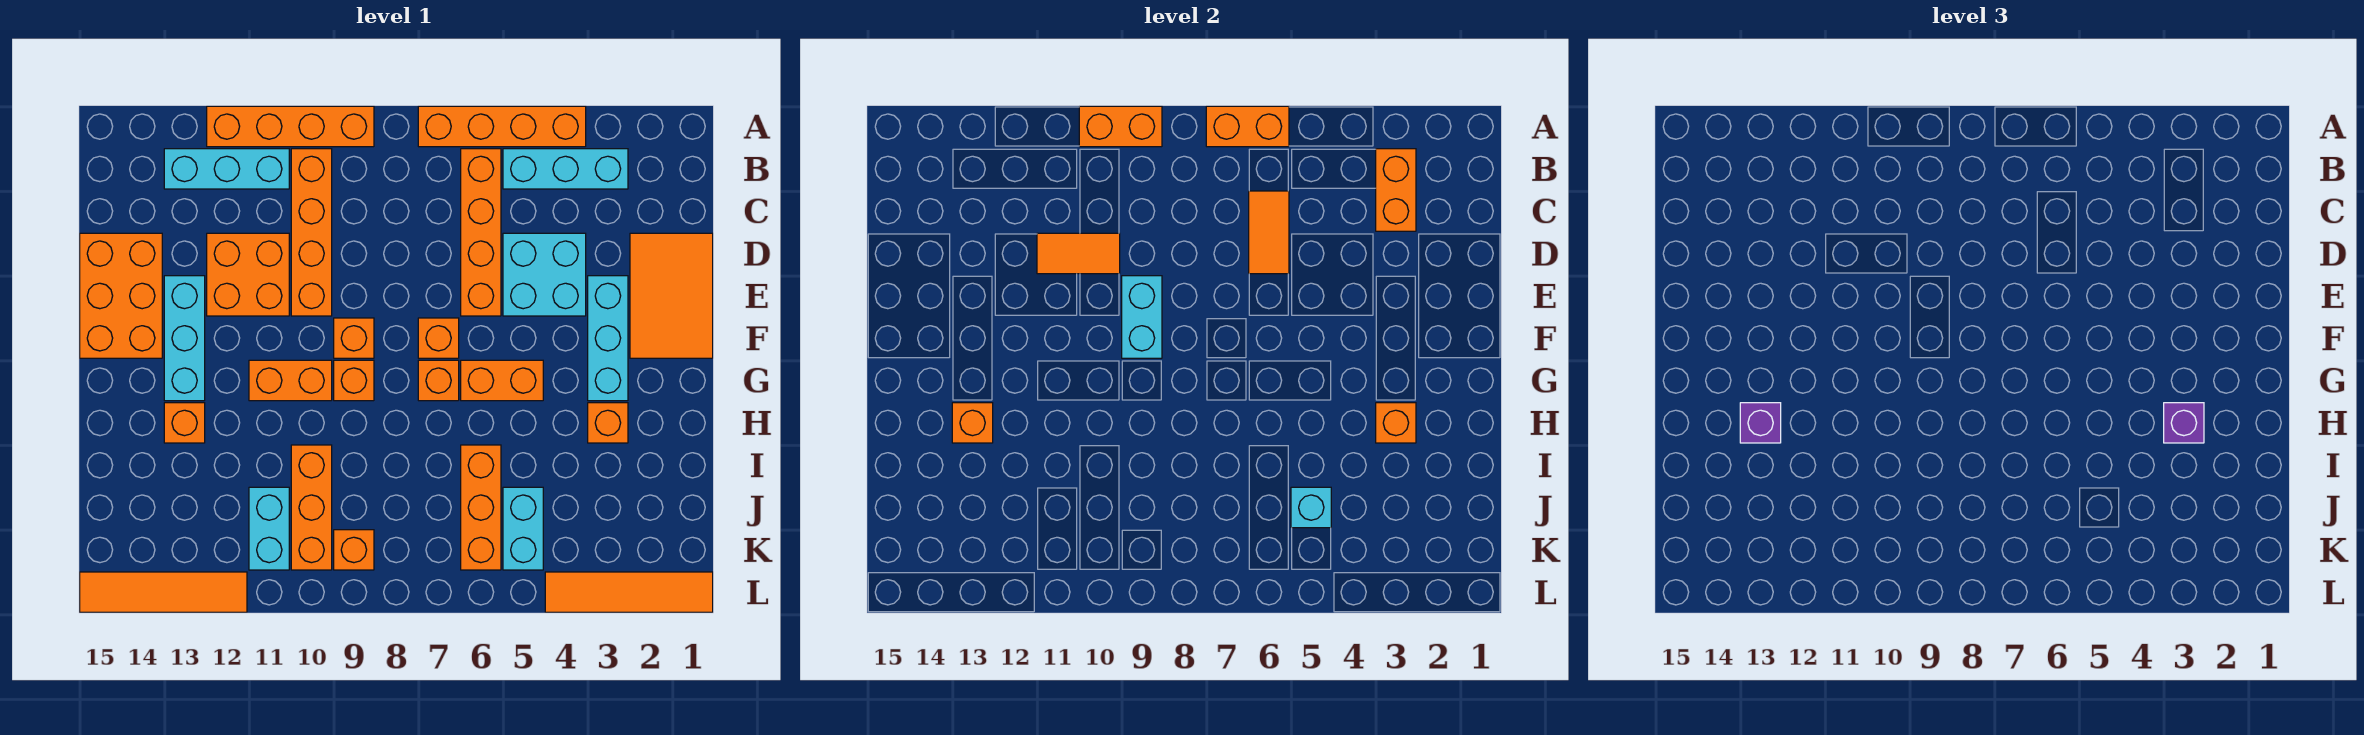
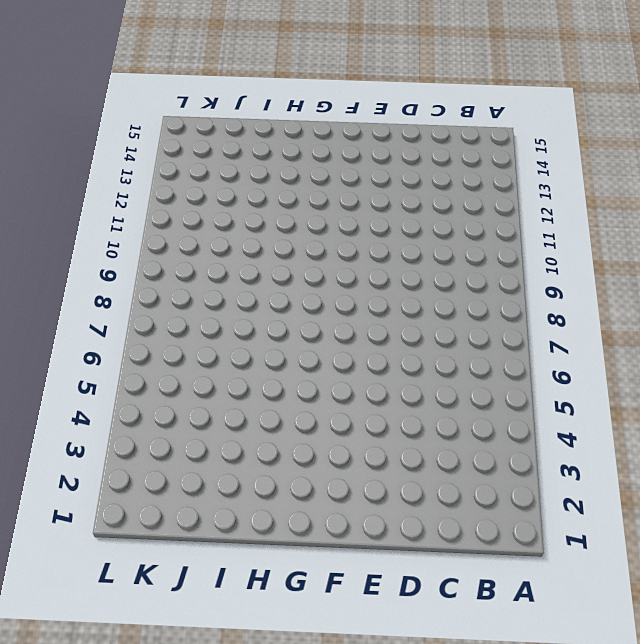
none -> orange 1x4 brick [418,106,586,147]
none -> orange 1x4 brick [207,106,374,147]
none -> cyan 1x3 brick [503,149,628,189]
none -> orange 1x4 brick [461,149,501,316]

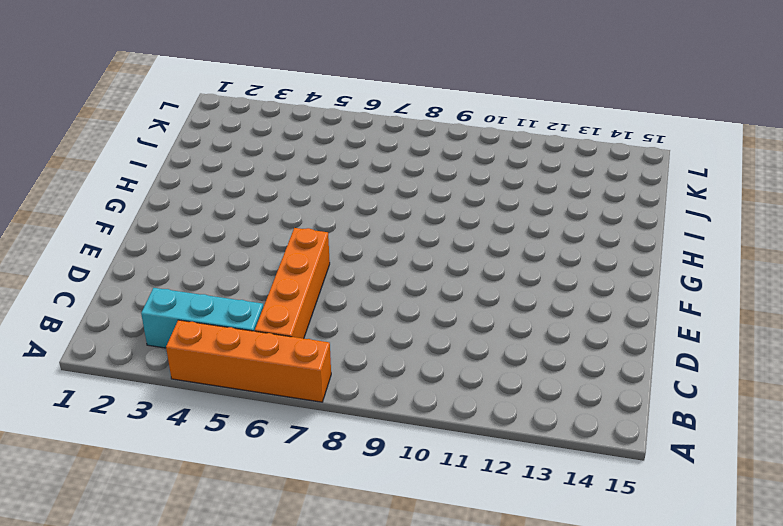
none -> orange 1x4 brick [207,106,374,147]
none -> orange 1x4 brick [291,149,332,316]
none -> cyan 1x3 brick [164,149,289,189]
none -> orange 2x3 tile [630,233,713,358]

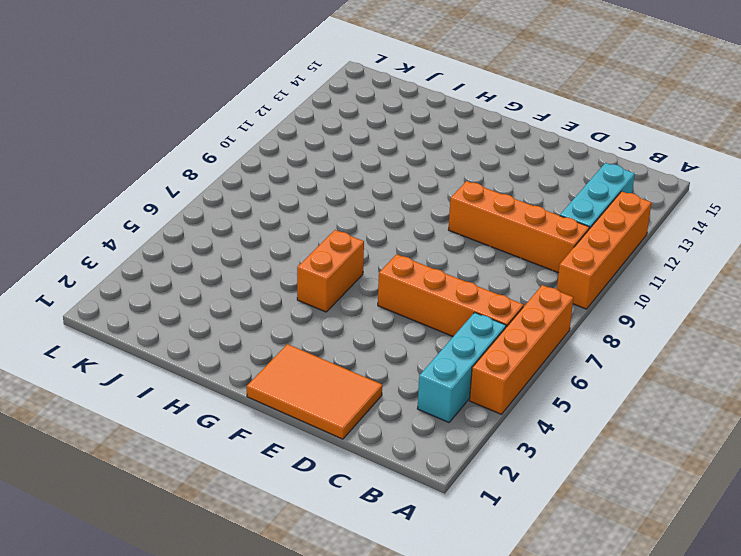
none -> cyan 2x2 brick [503,233,586,316]
none -> orange 2x2 brick [207,233,289,316]
none -> orange 2x3 brick [80,233,162,358]
none -> cyan 1x3 brick [588,276,628,401]

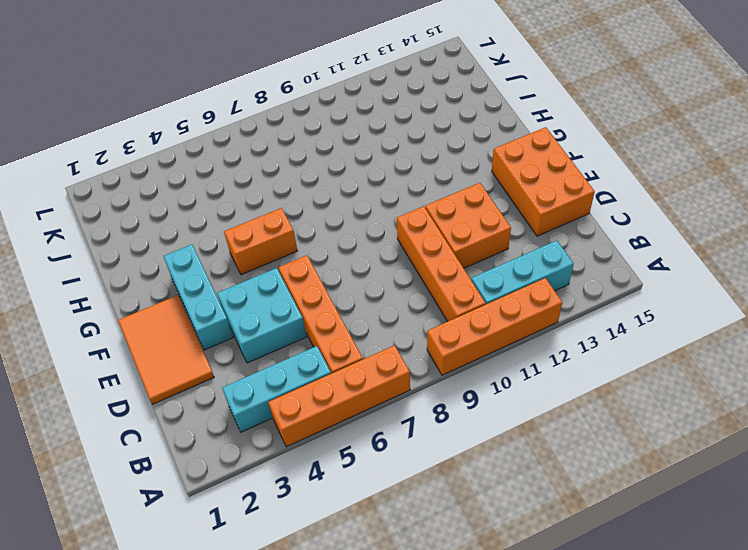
none -> cyan 1x3 brick [164,276,205,401]
none -> orange 1x1 brick [418,318,459,358]
none -> orange 1x1 brick [334,318,374,358]
none -> orange 1x1 brick [418,360,459,401]

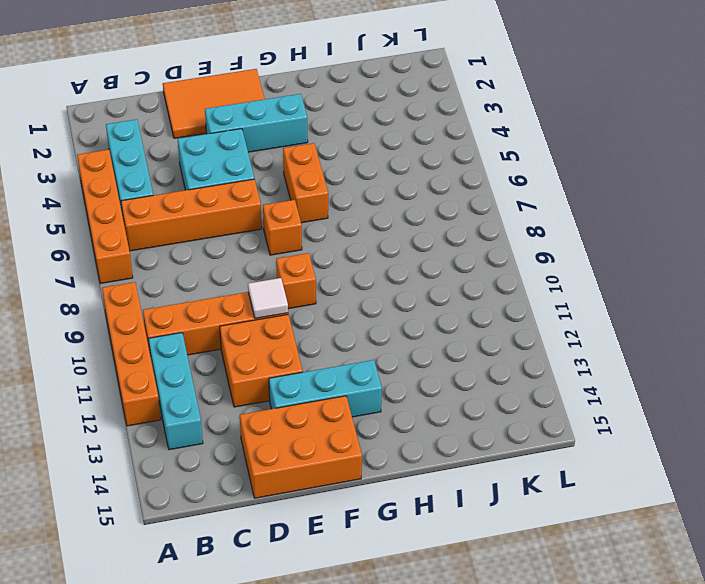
white 1x1 tile [248,278,288,318] -> none
none -> orange 1x1 brick [418,360,459,401]
none -> orange 1x1 brick [334,360,374,401]
none -> orange 1x2 brick [249,360,332,401]
none -> orange 1x1 brick [588,403,628,443]

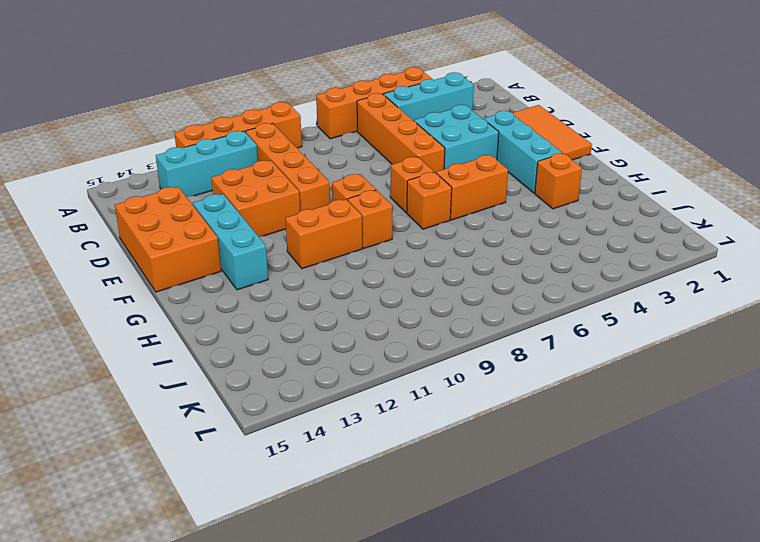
none -> orange 1x1 brick [164,403,205,443]
none -> orange 1x3 brick [461,445,501,570]
none -> orange 1x3 brick [291,445,332,570]
none -> cyan 1x2 brick [503,487,543,570]

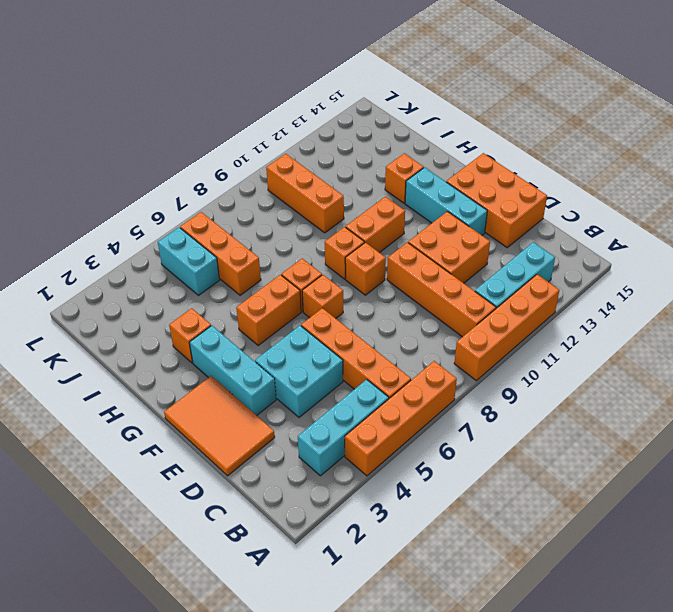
none -> cyan 1x2 brick [249,487,289,570]
none -> orange 1x1 brick [334,530,374,570]
none -> orange 1x4 tile [545,572,713,612]
none -> orange 1x4 tile [80,572,247,612]

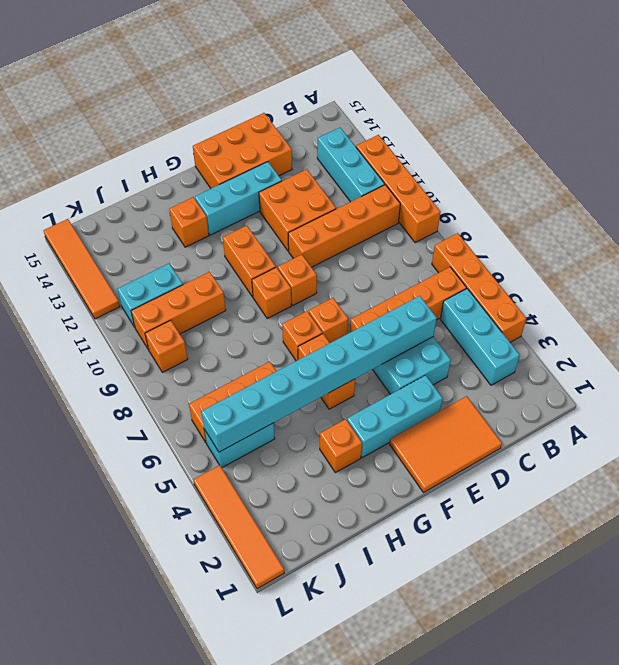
cyan 1x8 brick [201,296,437,452] -> cyan 1x1 brick [1291,487,1331,528]
none -> orange 1x2 brick [1206,106,1289,147]
none -> orange 1x2 brick [1079,106,1162,147]
none -> orange 1x2 brick [1376,149,1416,231]
none -> orange 1x2 tile [1249,191,1289,274]

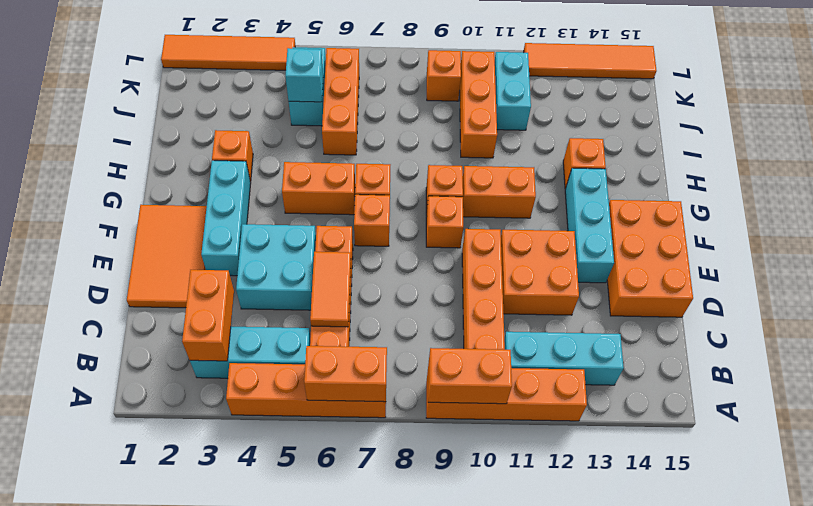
none -> orange 1x2 tile [1037,233,1120,274]
none -> cyan 1x2 brick [1122,276,1162,358]
none -> orange 1x1 brick [1376,403,1416,443]
none -> orange 1x1 brick [952,403,993,443]

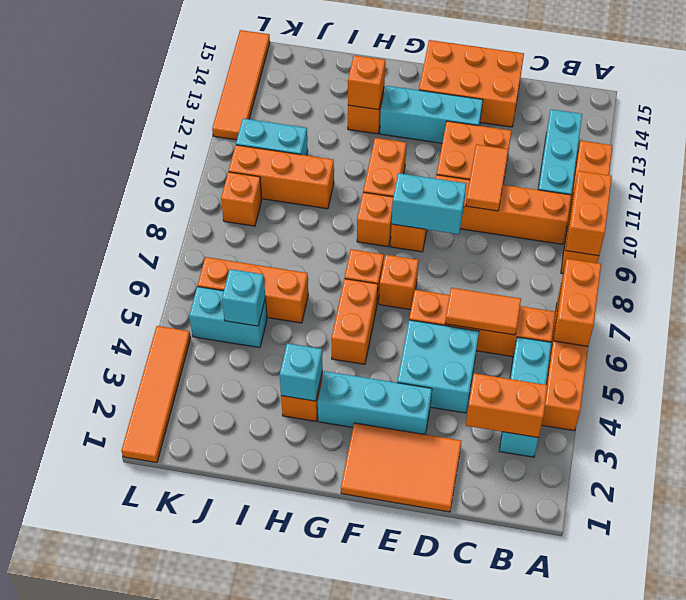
cyan 1x1 brick [280,343,323,401] -> orange 1x1 brick [1376,403,1416,443]
none -> purple 1x1 brick [2164,403,2204,443]
none -> purple 1x1 brick [1740,403,1781,443]

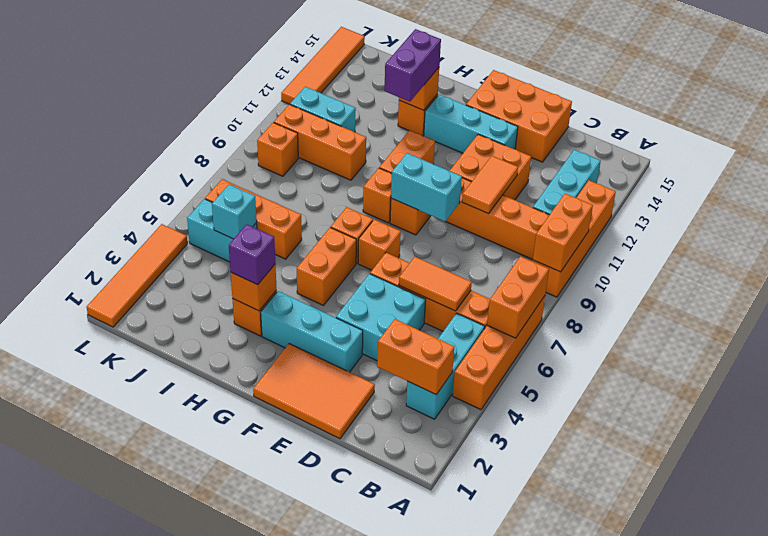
purple 1x2 brick [384,29,441,102] -> purple 1x1 brick [1740,403,1781,443]

